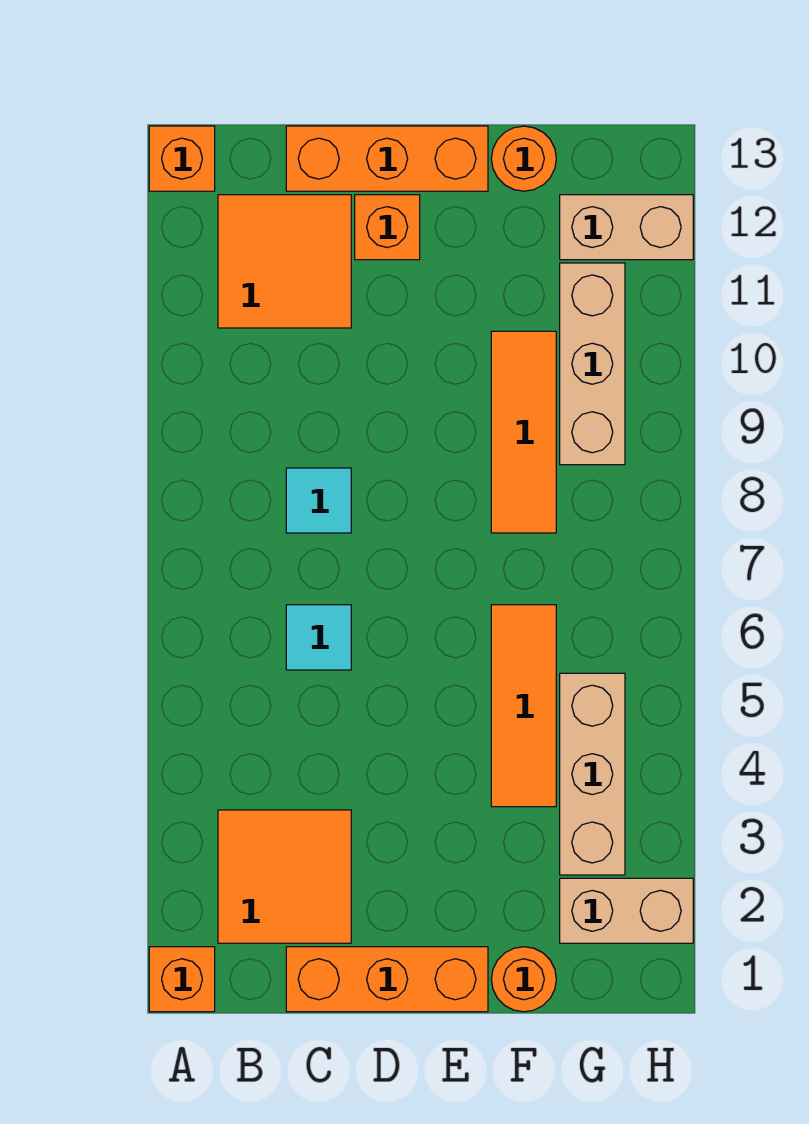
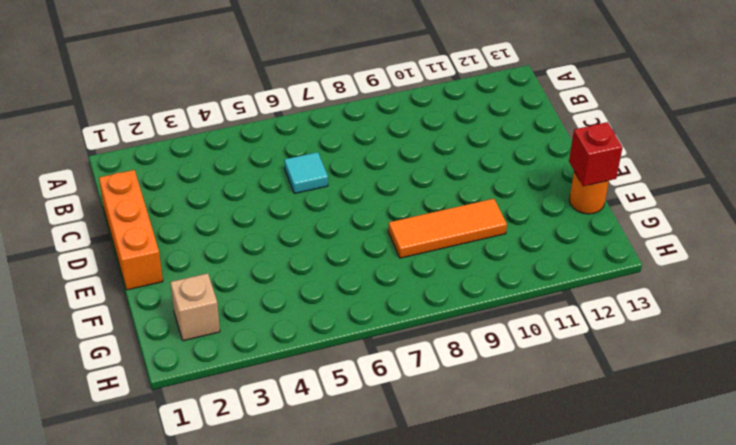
red 1x1 brick [569,122,623,186] -> none
tan 1x1 brick [170,273,220,341] -> tan 1x2 brick [560,878,693,943]
none -> orange 1x1 brick [149,947,215,1012]
none -> orange 1x1 brick [149,126,215,191]
none -> orange 2x2 tile [218,810,351,943]

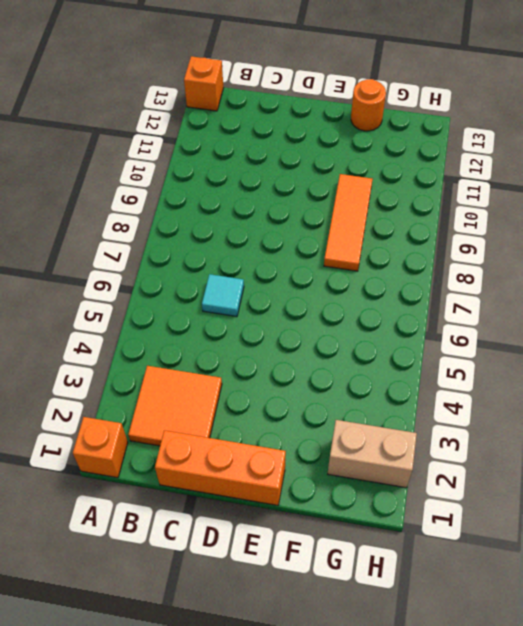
none -> orange 2x2 tile [218,195,351,328]
none -> cyan 1x1 tile [286,468,351,533]
none -> orange 1x3 brick [286,126,488,191]

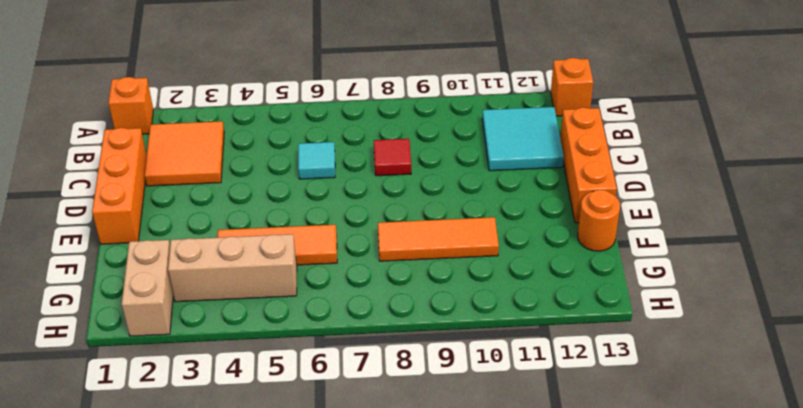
cyan 2x2 tile [482,107,564,171] -> orange 2x2 tile [218,195,351,328]
red 1x1 tile [374,139,411,176] -> cyan 1x1 tile [286,468,351,533]
none -> orange 1x1 brick [355,195,420,260]
none -> orange 1x1 round brick [491,947,556,1012]
none -> tan 1x3 brick [560,263,625,465]

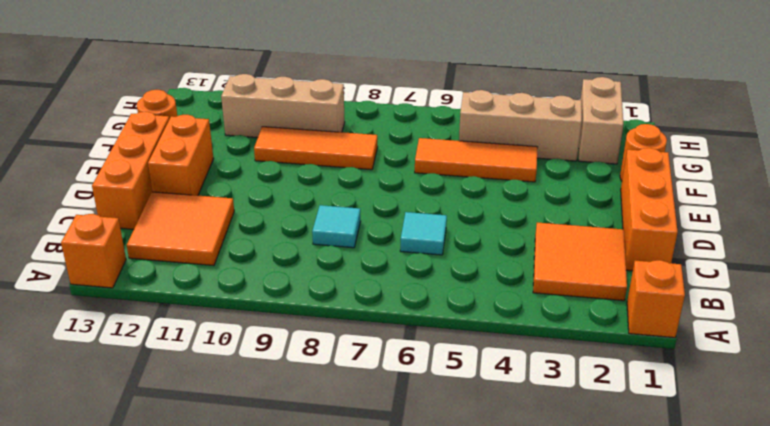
orange 1x2 brick [148,115,214,195] -> orange 1x1 brick [355,195,420,260]
none -> tan 1x2 brick [560,195,693,260]

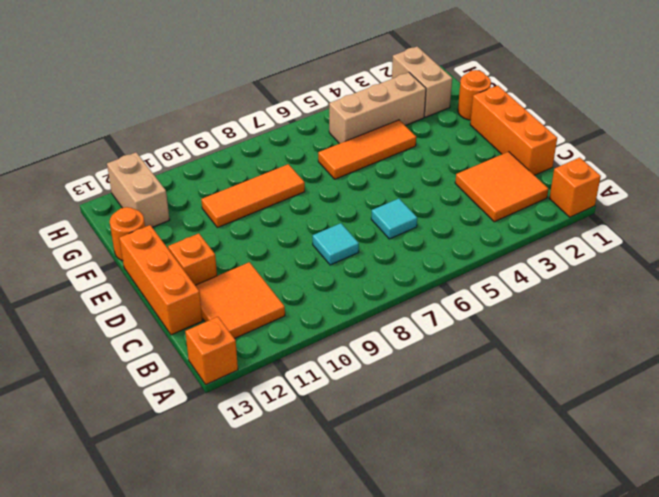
none -> tan 1x3 brick [560,263,625,465]

